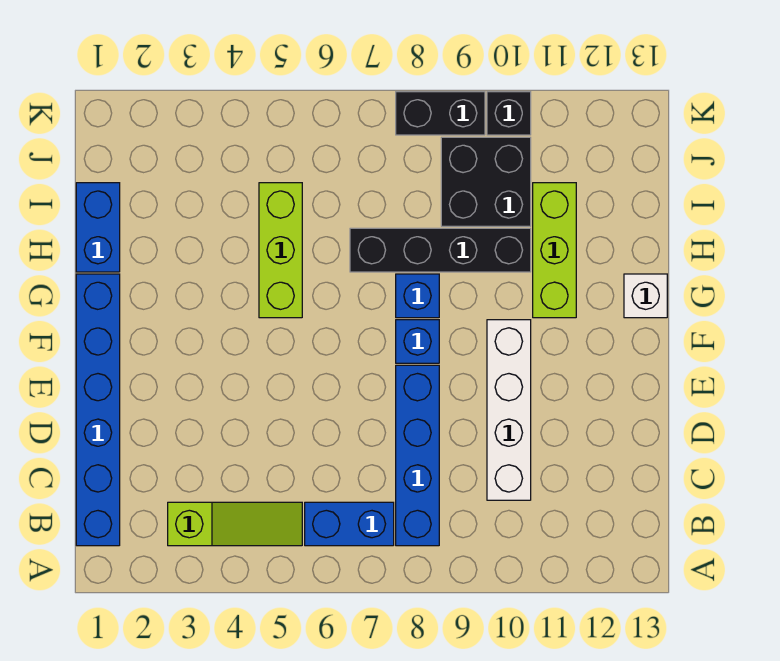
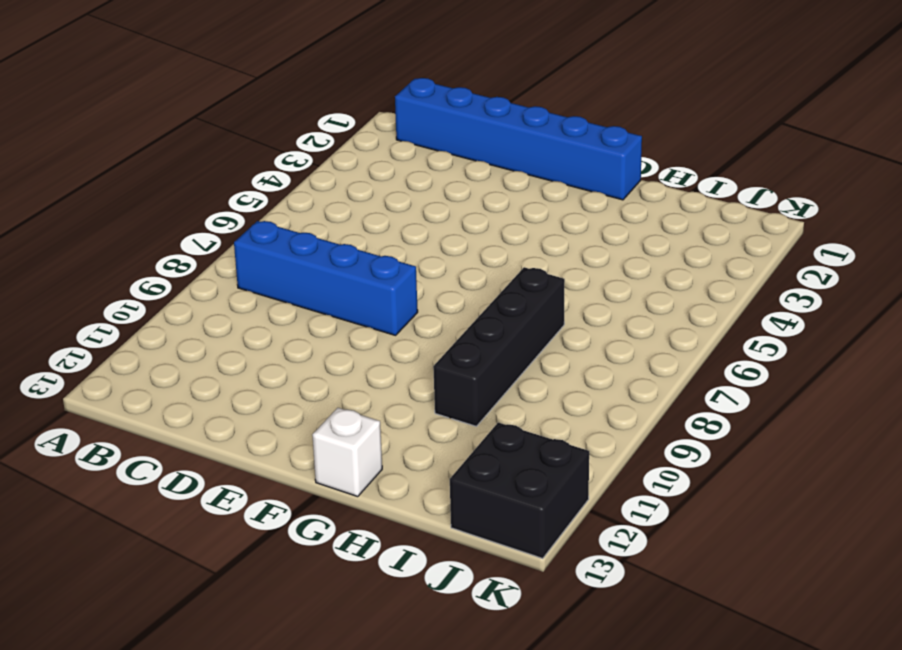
black 2x2 brick [450,423,589,558] -> black 2x2 brick moved to [441,137,531,226]
none -> lime 1x3 slope [168,502,302,546]
none -> blue 1x2 brick [305,502,394,546]
none -> white 1x4 brick [487,320,531,500]

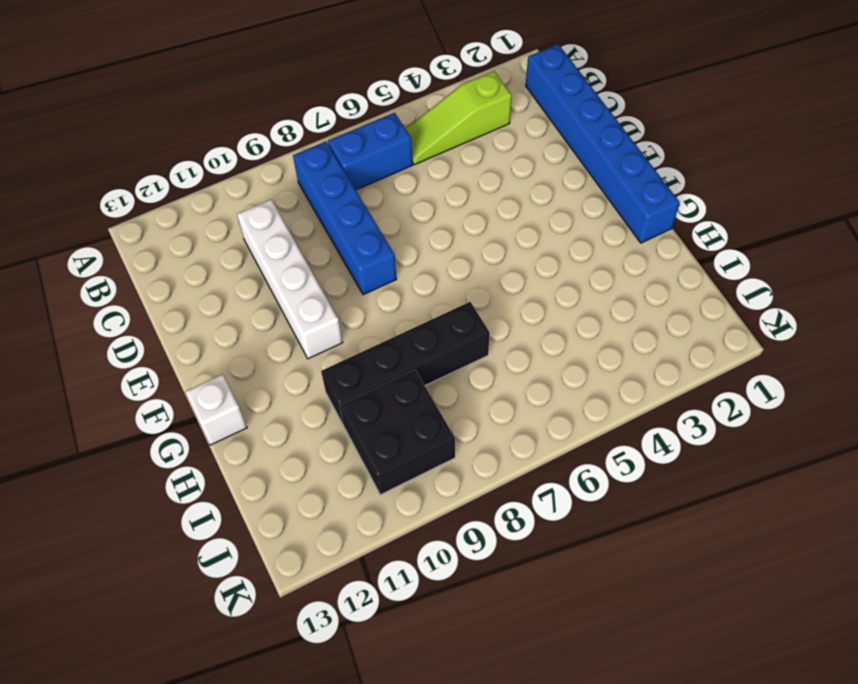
none -> blue 1x1 brick [396,320,439,363]
none -> lime 1x3 brick [259,183,302,318]
none -> blue 1x1 brick [396,274,439,318]

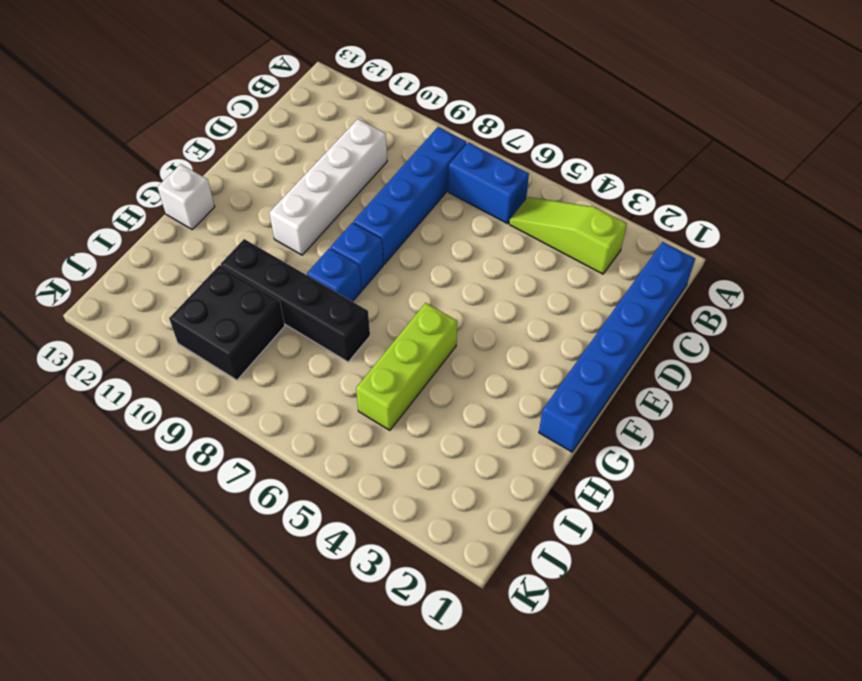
none -> lime 1x3 brick [533,183,576,318]
none -> blue 1x2 brick [76,183,120,272]
none -> black 1x2 brick [396,92,485,135]

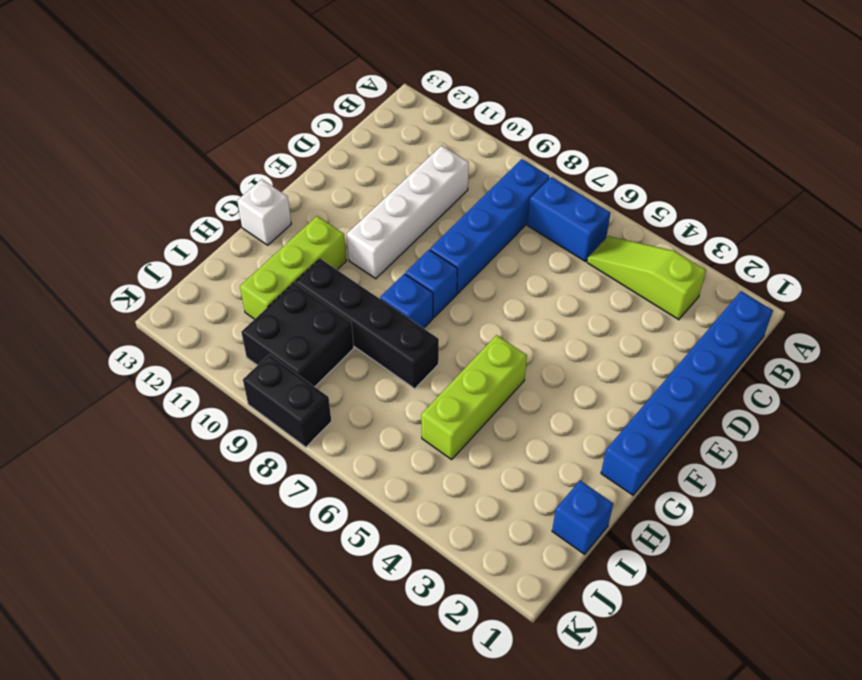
blue 1x1 brick [552,481,613,554] -> blue 1x2 brick [76,183,120,272]
none -> black 1x1 brick [487,92,531,135]

